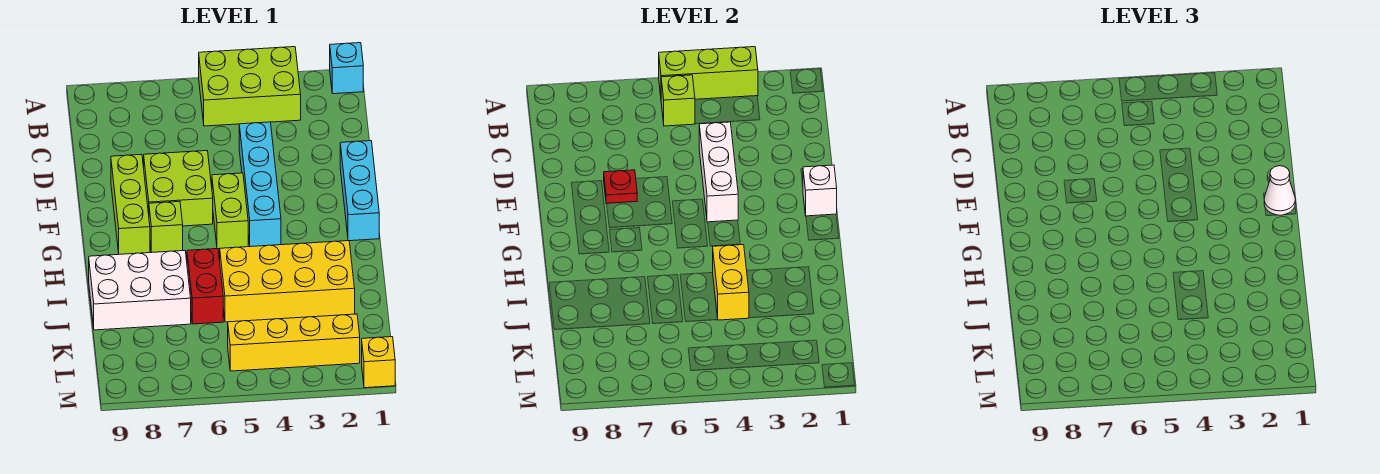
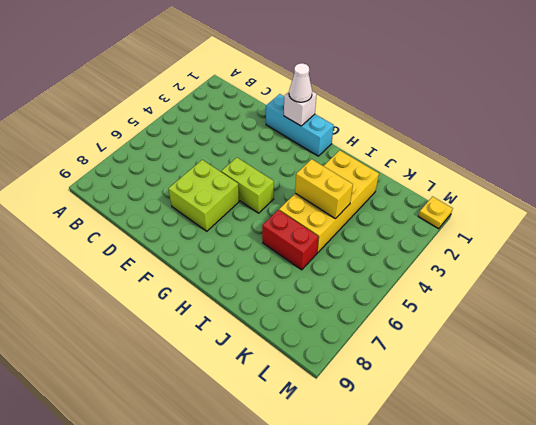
yellow 1x1 plate [418,197,453,229] -> yellow 1x1 brick [362,337,395,388]
none -> cyan 1x1 brick [330,43,363,94]
none -> lime 2x3 brick [199,47,301,126]
none -> cyan 1x4 brick [239,122,281,247]

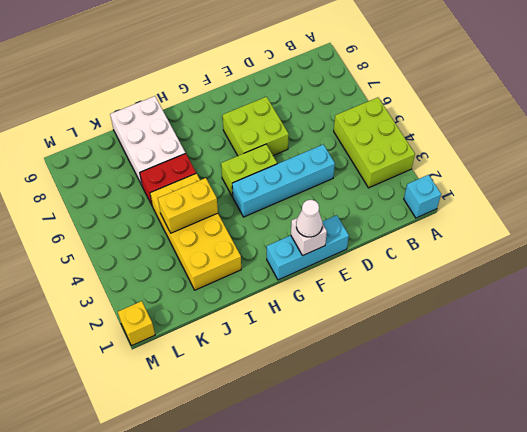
none -> lime 1x3 brick [111,154,150,254]
none -> lime 1x1 brick [149,202,183,252]
none -> yellow 1x4 brick [228,314,360,371]

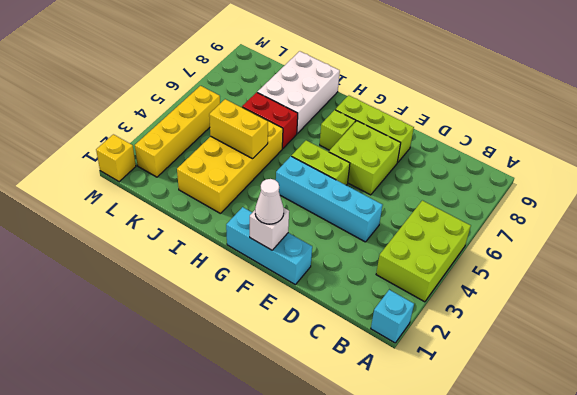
none -> lime 1x3 brick [659,47,758,99]
none -> lime 1x1 brick [661,75,695,126]
none -> white 1x3 brick [699,122,738,222]

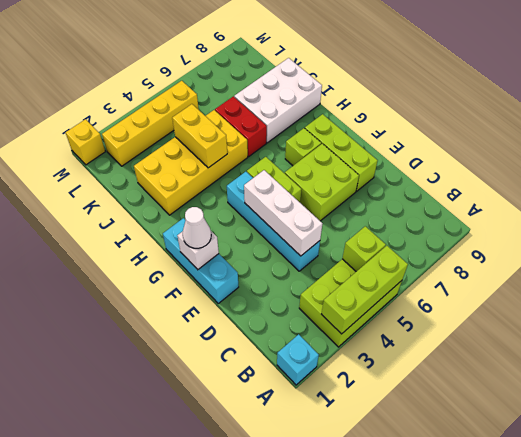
none -> red 1x1 plate [604,170,637,204]

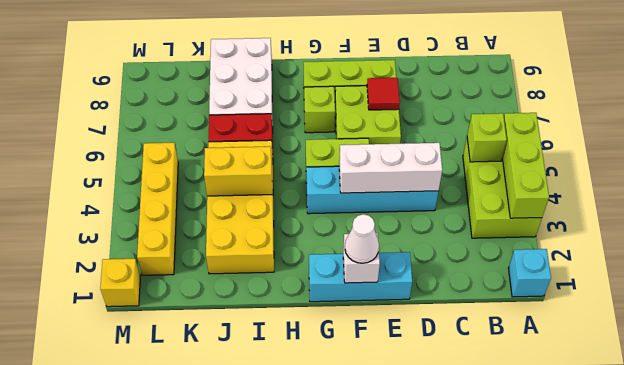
red 1x1 tile [367,78,400,110] -> red 1x1 plate [604,170,637,204]

